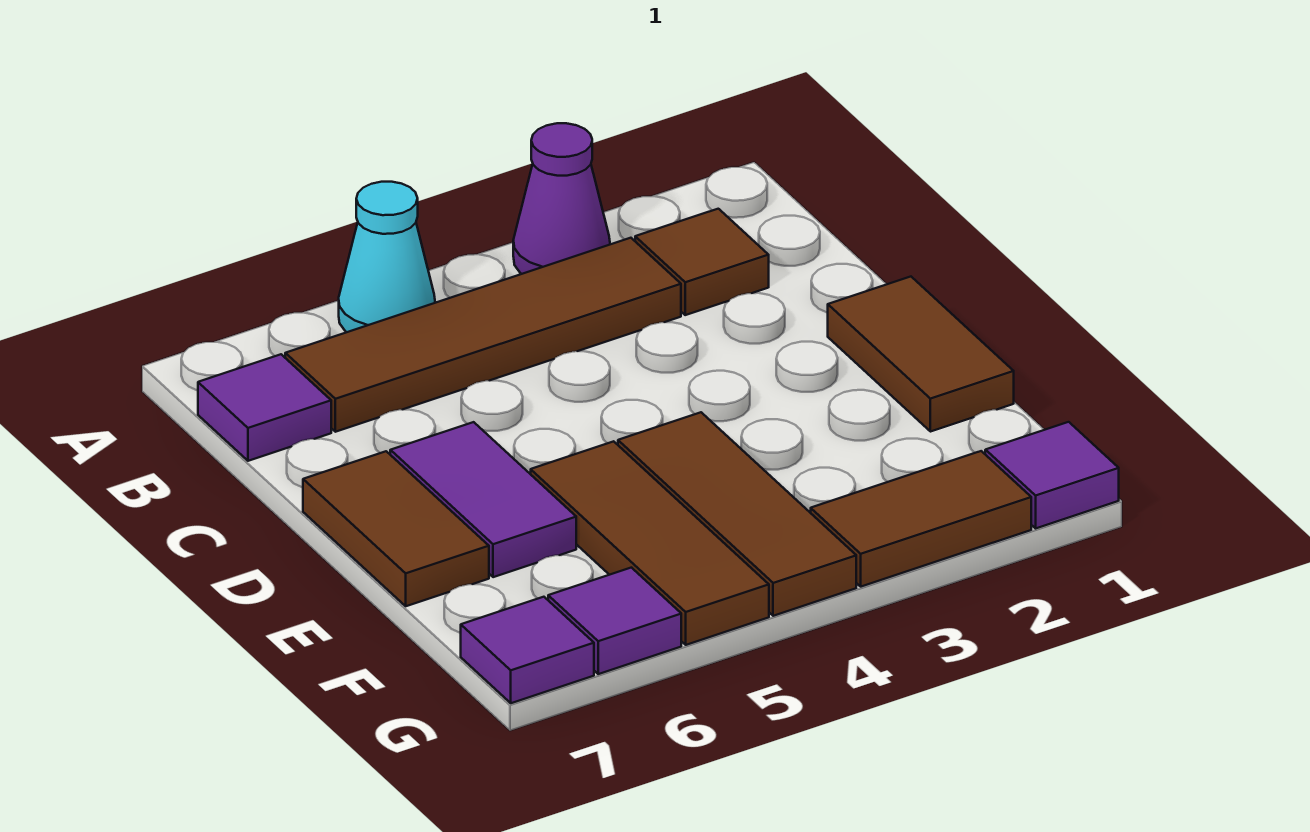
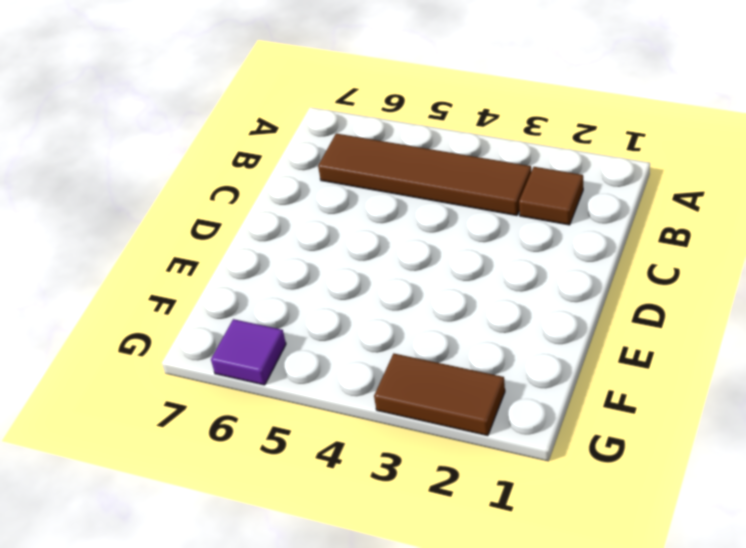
none -> purple 1x1 cone [513,123,610,274]
none -> cyan 1x1 cone [339,182,435,332]
none -> purple 1x1 tile [198,354,331,461]

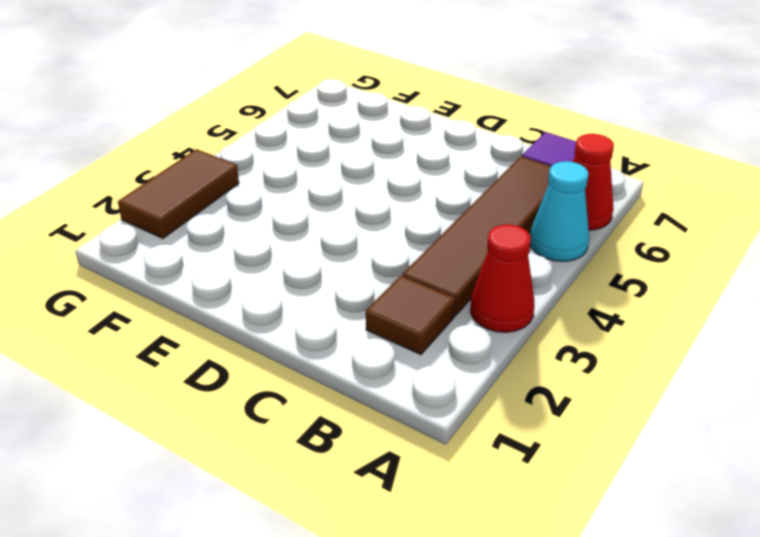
red 1x1 cone [470,224,534,332] -> purple 1x1 cone [513,123,610,274]
red 1x1 cone [573,134,614,230] -> none
none -> brown 1x2 tile [828,277,1014,432]
none -> purple 1x2 tile [390,422,576,577]
none -> brown 1x2 tile [303,451,489,606]

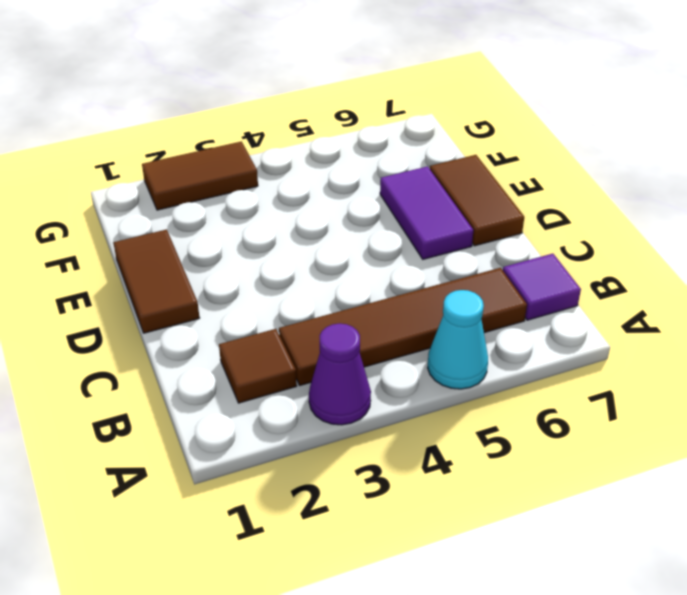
none -> brown 1x3 tile [618,412,856,616]
none -> brown 1x3 tile [531,441,769,645]
none -> purple 1x1 tile [985,422,1119,528]

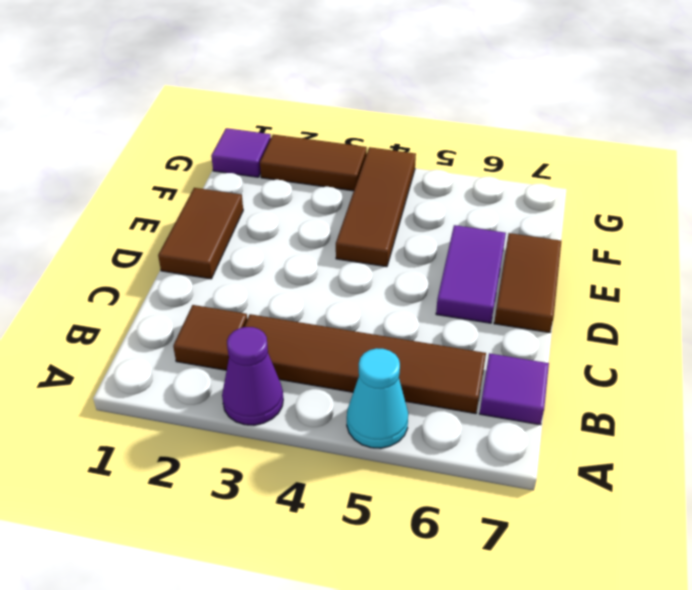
none -> brown 1x3 tile [531,441,769,645]
none -> purple 1x1 tile [548,568,681,674]
none -> purple 1x1 tile [461,597,594,703]

